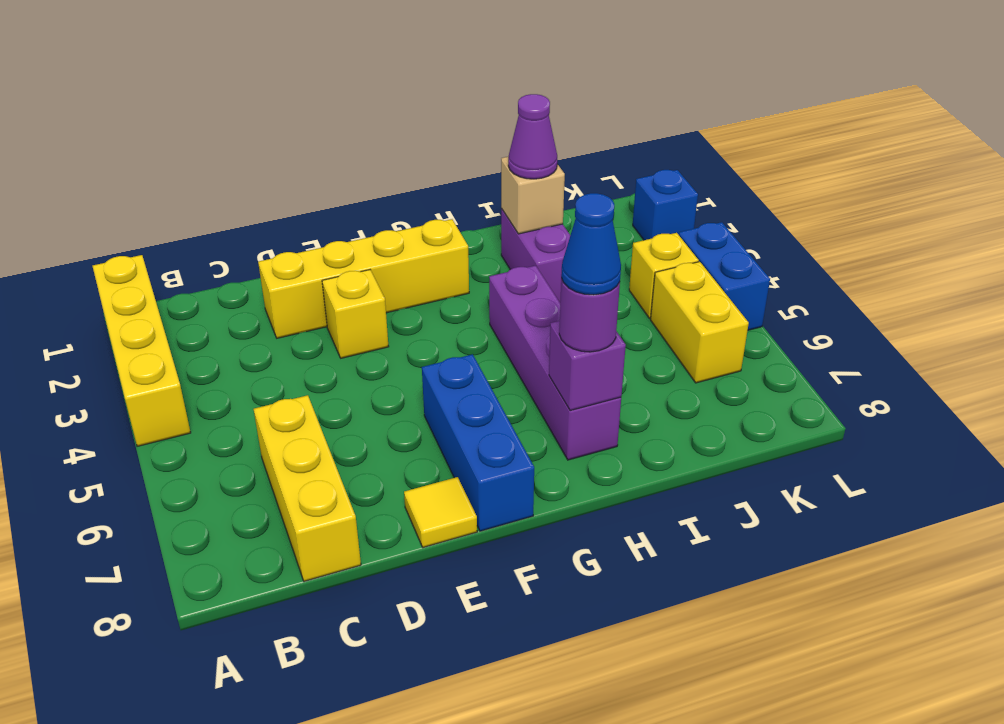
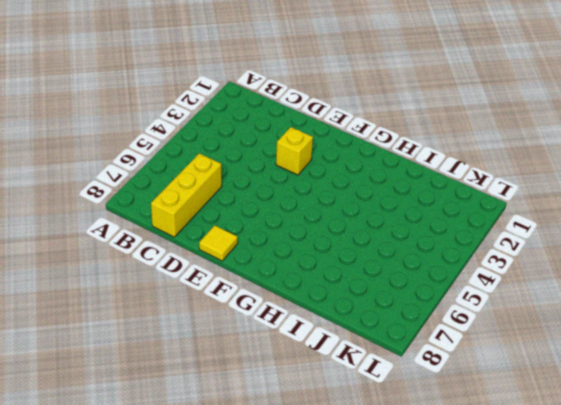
none -> yellow 1x4 brick [93,255,191,446]
none -> yellow 1x4 brick [258,219,469,338]
none -> blue 1x3 brick [422,354,534,531]

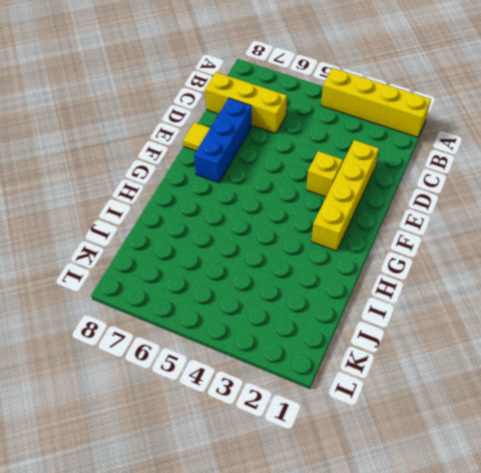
blue 1x3 brick [194,98,252,183] -> blue 1x3 brick turned to [422,354,534,531]
none -> purple 1x4 brick [489,266,621,460]
none -> purple 1x2 brick [501,209,570,302]
none -> yellow 1x1 brick [629,233,699,318]

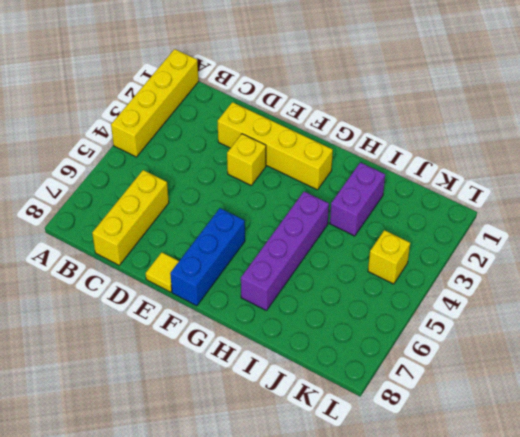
none -> yellow 1x2 brick [651,262,749,383]
none -> blue 1x1 brick [633,170,698,240]
none -> blue 1x2 brick [679,222,770,330]

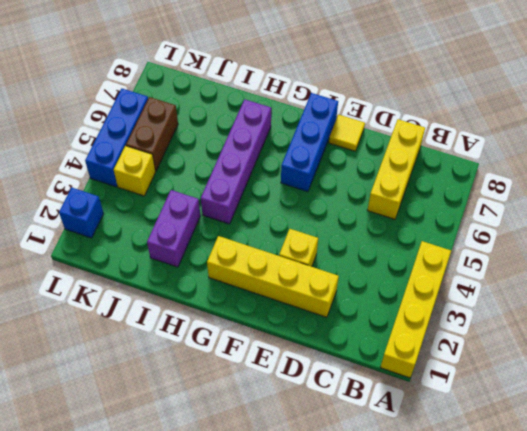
brown 1x2 brick [126,97,178,171] -> yellow 1x2 brick [651,262,749,383]
blue 1x3 brick [85,89,148,187] -> blue 1x2 brick [679,222,770,330]
none -> purple 1x1 brick [549,321,626,411]
none -> tan 1x1 brick [501,157,565,234]
none -> purple 1x1 round brick [559,278,620,352]

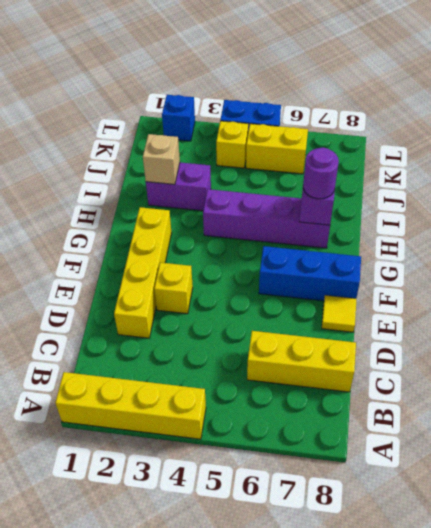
none -> purple 1x1 cone [508,94,557,179]
none -> blue 1x1 cone [561,193,621,295]

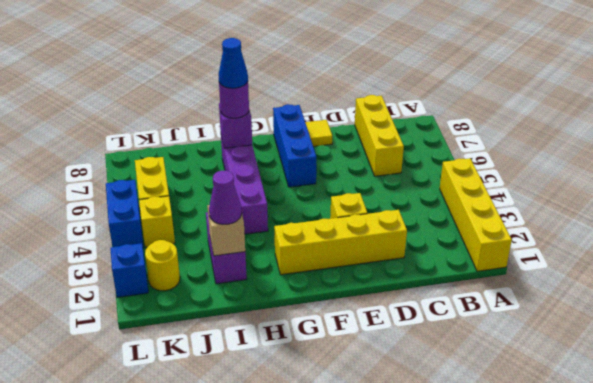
yellow 1x1 round brick [145,240,180,291] -> none

